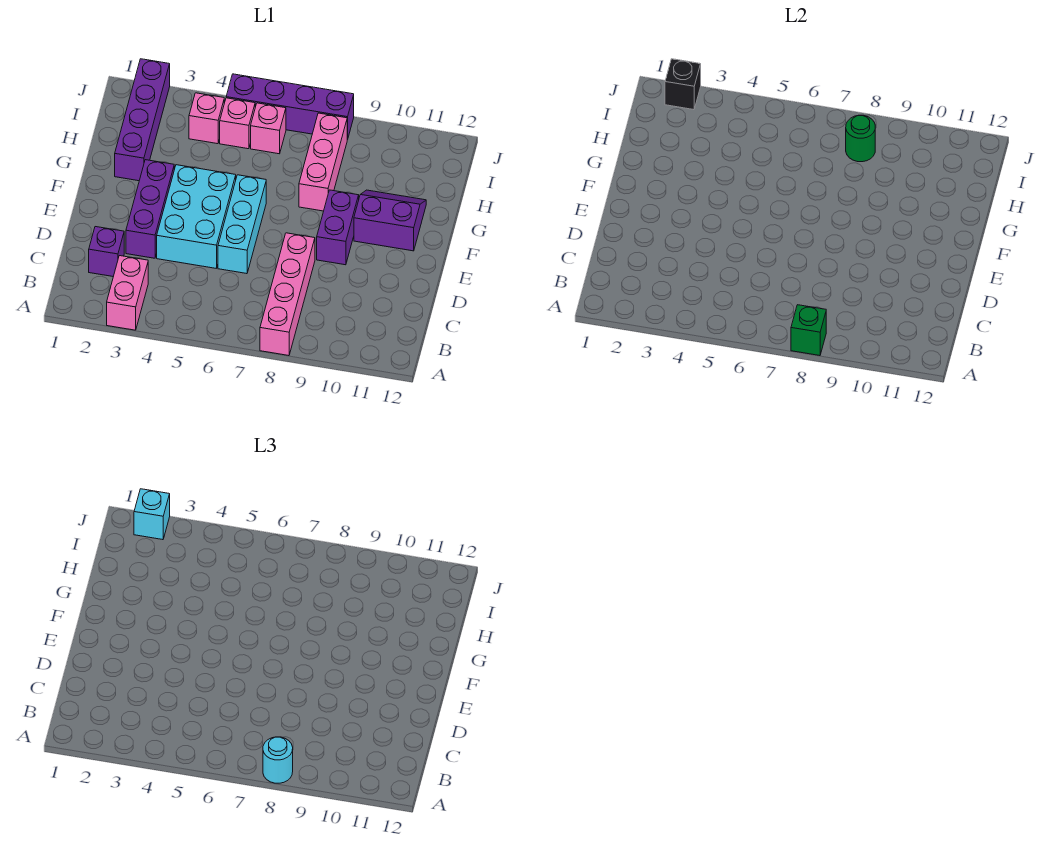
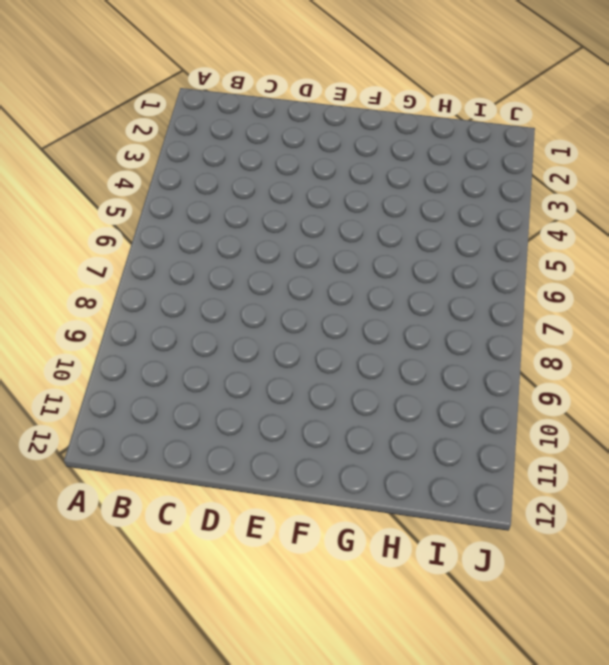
none -> pink 1x2 brick [107,256,148,330]
none -> pink 1x4 brick [260,233,315,356]
none -> purple 1x1 brick [89,227,124,277]

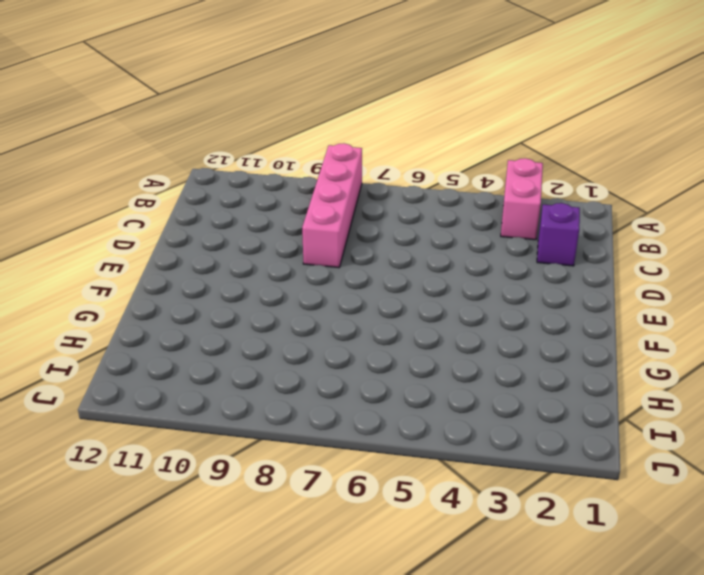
none -> purple 1x3 brick [126,160,174,258]
none -> cyan 2x3 brick [157,165,236,268]
none -> cyan 1x3 brick [218,175,266,274]

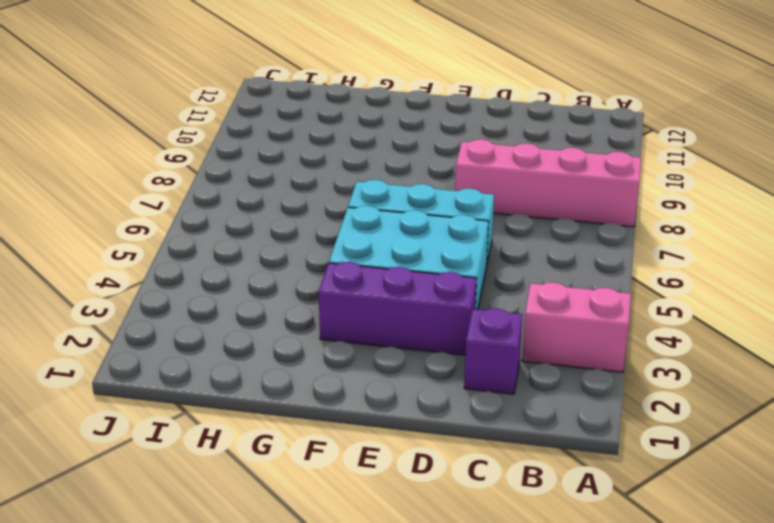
none -> purple 1x2 brick [317,190,359,265]
none -> purple 2x2 slope [354,190,426,251]
none -> purple 1x4 brick [115,59,170,181]

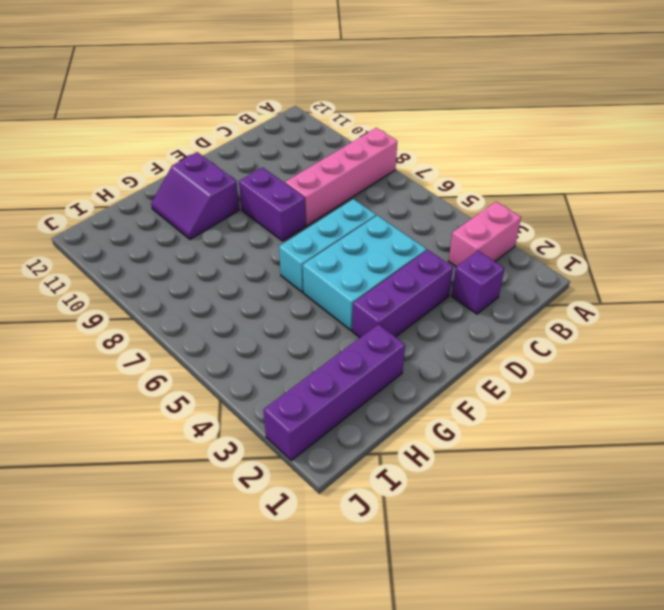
purple 1x2 brick [239,168,306,241] -> purple 1x2 brick turned to [317,190,359,265]
none -> pink 1x3 brick [299,113,347,211]
none -> pink 1x1 brick [189,93,224,144]
none -> pink 1x1 brick [220,98,255,149]

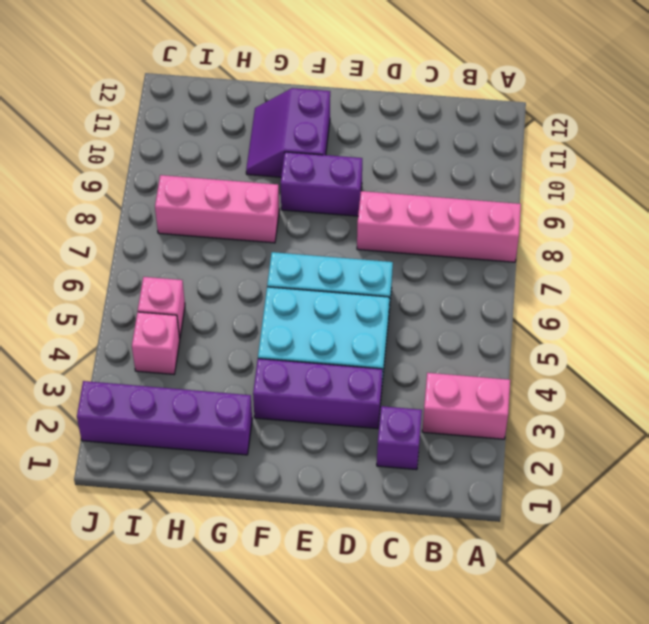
none -> pink 1x1 brick [251,103,286,154]
none -> purple 1x4 brick [226,74,354,140]
none -> green 1x1 brick [791,305,826,356]

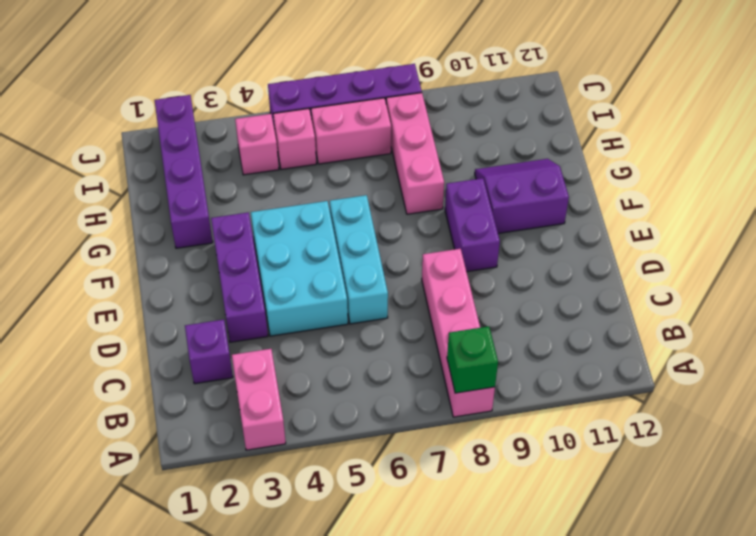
pink 1x2 brick [311,98,391,164] -> pink 1x1 brick [251,103,286,154]
none -> green 1x1 round brick [846,115,875,162]
none -> black 1x1 brick [665,59,701,110]
none -> cyan 1x1 round brick [263,737,293,783]

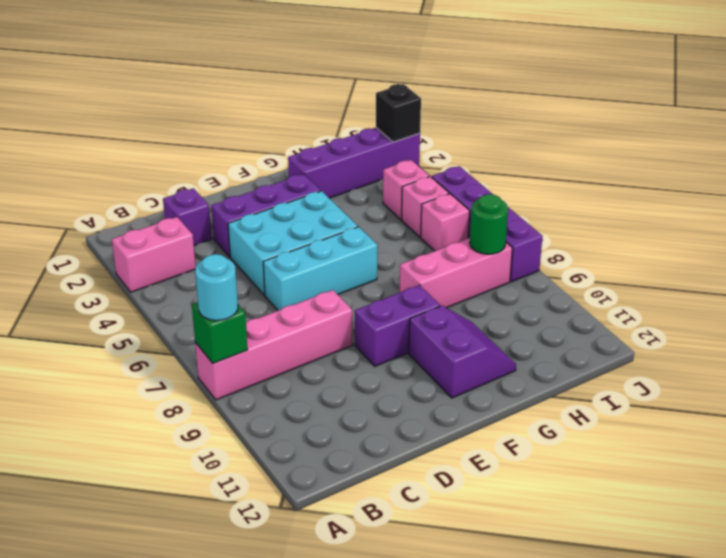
none -> cyan 1x1 brick [134,489,170,540]

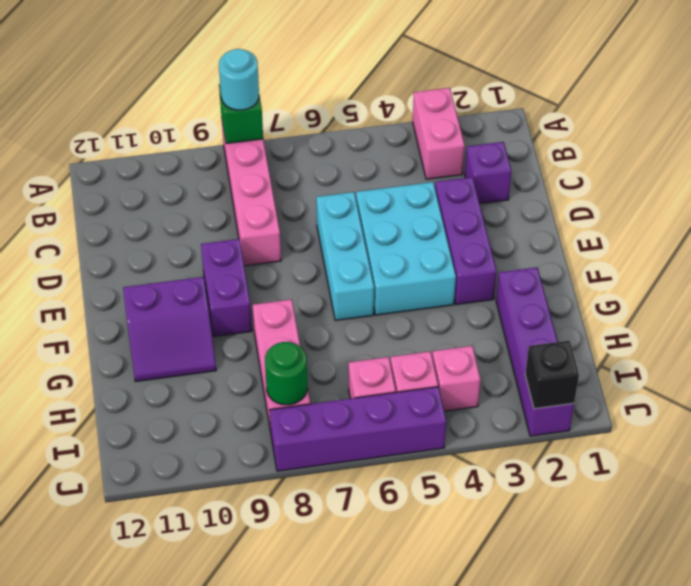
none -> cyan 1x1 brick [134,489,170,540]

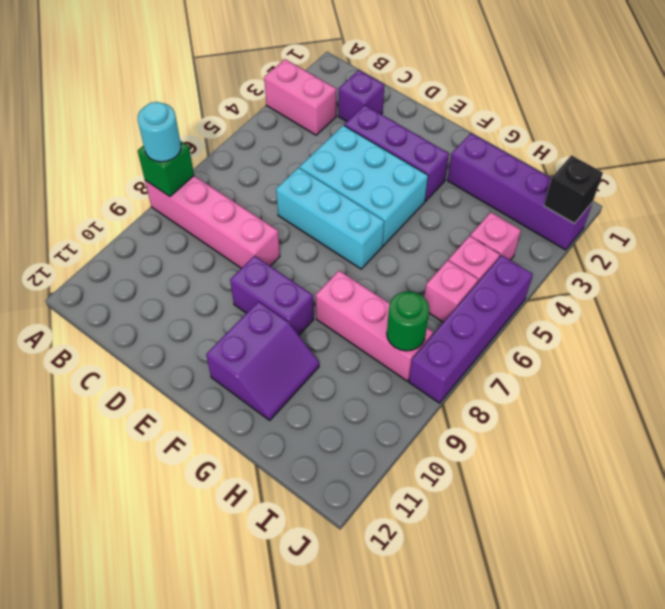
none -> cyan 1x1 brick [134,489,170,540]

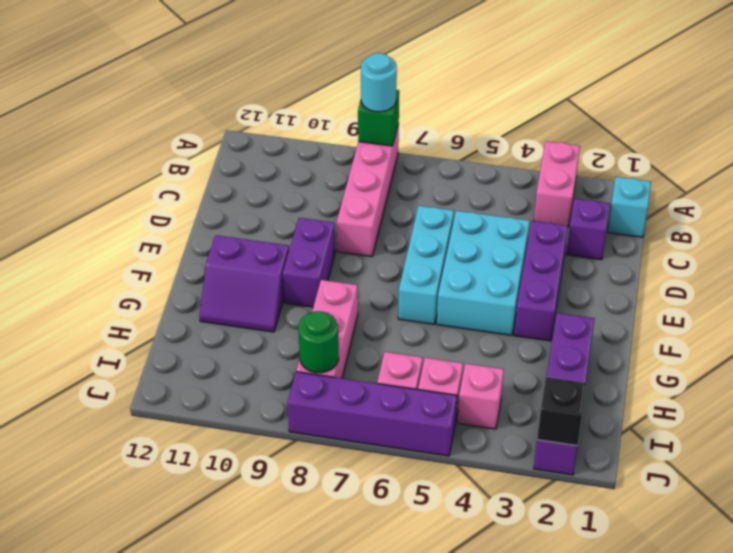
cyan 1x1 brick [608,177,651,237] -> cyan 1x1 brick moved to [134,489,170,540]

